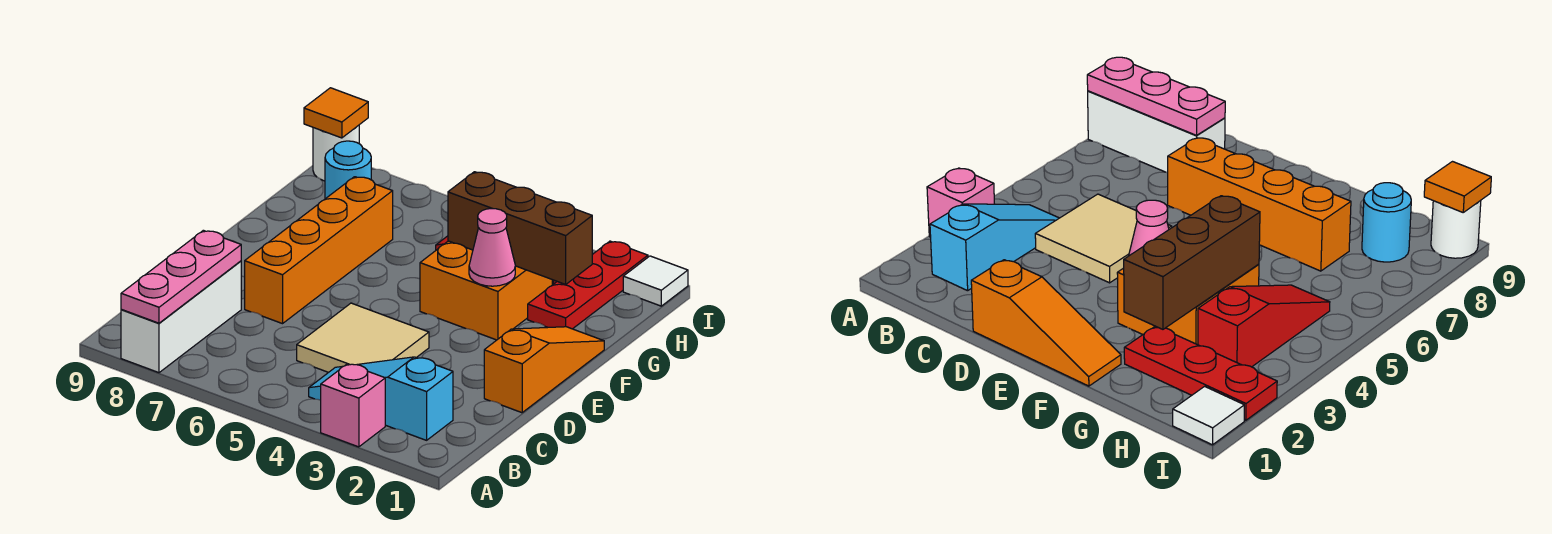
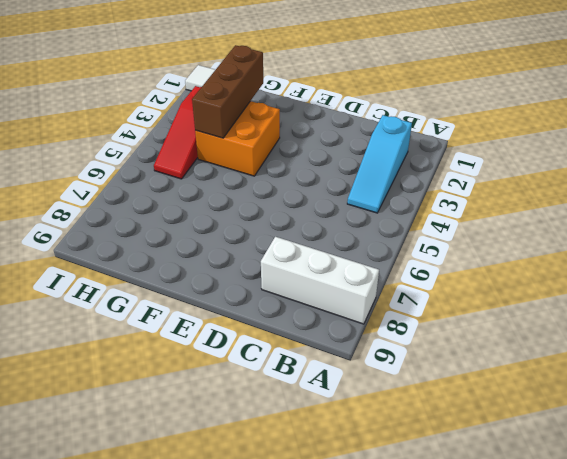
none -> pink 1x1 brick [321,364,385,447]
none -> tan 2x2 tile [297,303,429,372]
none -> orange 1x3 slope [484,327,604,413]

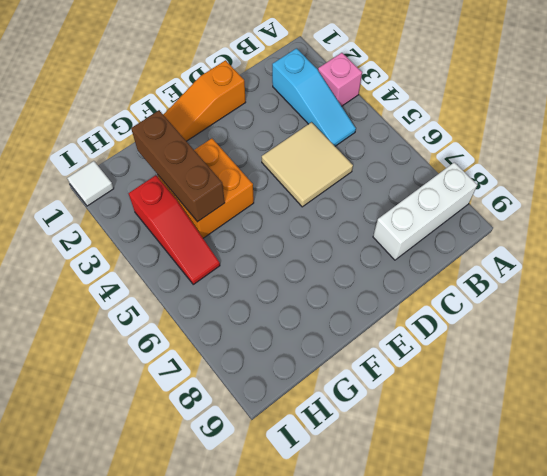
none -> orange 1x4 brick [245,177,393,324]
none -> red 1x3 plate [528,241,648,329]
none -> cyan 1x1 round brick [325,141,371,199]

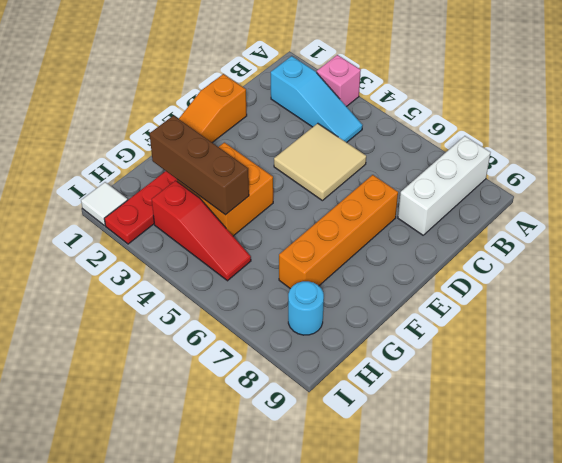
none -> white 1x1 round brick [313,125,359,181]
none -> pink 1x3 plate [121,230,241,323]
none -> pink 1x1 cone [469,209,515,286]

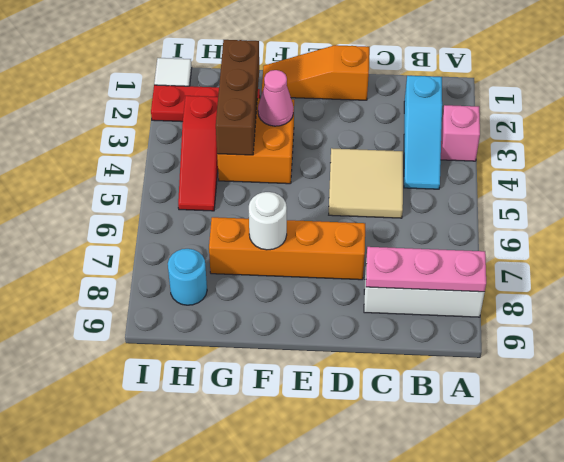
white 1x1 round brick [249,192,287,250] -> white 1x1 round brick moved to [313,125,359,181]
none -> orange 1x1 tile [304,88,368,138]

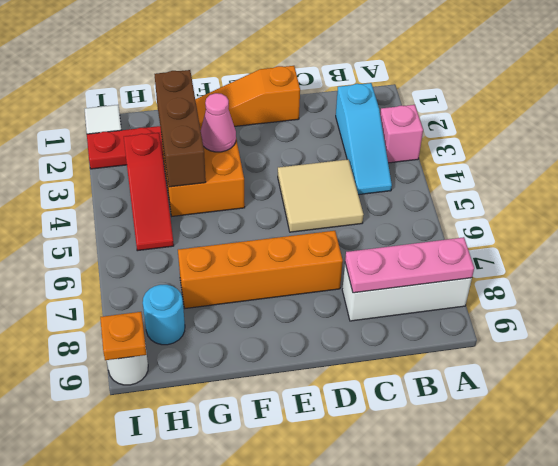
orange 1x1 plate [100,312,147,360] -> orange 1x1 tile [304,88,368,138]

